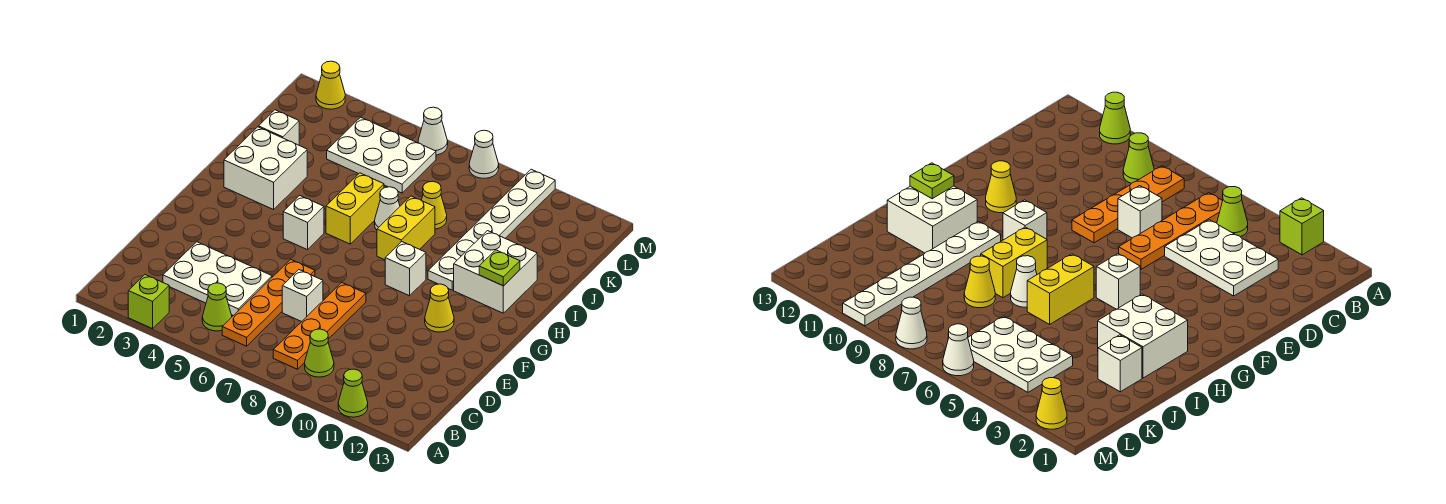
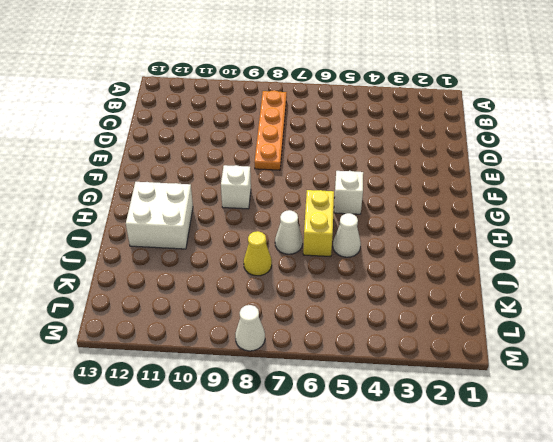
white 1x1 cone [333,213,361,257] -> white 1x1 cone moved to [418,107,448,155]
none -> lime 1x1 brick [128,275,169,329]
none -> lime 1x1 cone [338,369,368,417]
none -> lime 1x1 cone [202,283,232,331]

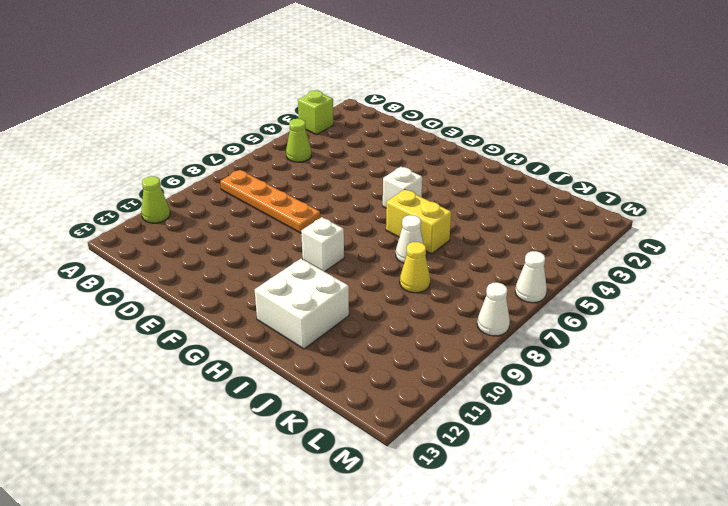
none -> orange 1x4 plate [222,259,315,346]
none -> lime 1x1 cone [305,329,334,377]
none -> white 2x3 plate [163,242,272,316]

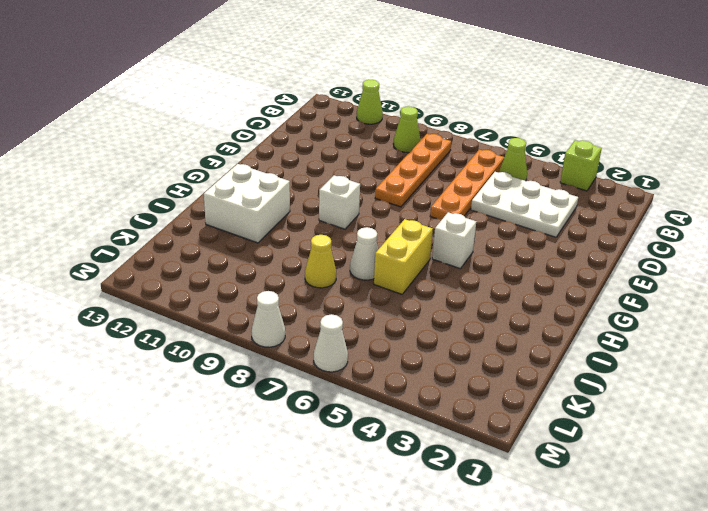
none -> white 1x1 brick [282,270,323,322]
none -> yellow 1x1 cone [425,284,454,332]
none -> white 2x2 brick [224,127,307,209]

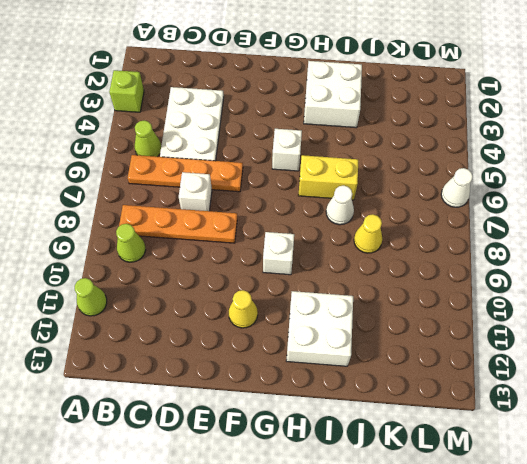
none -> yellow 1x2 brick [377,196,435,260]
none -> white 1x6 plate [428,169,555,290]
none -> white 1x1 brick [258,110,299,145]

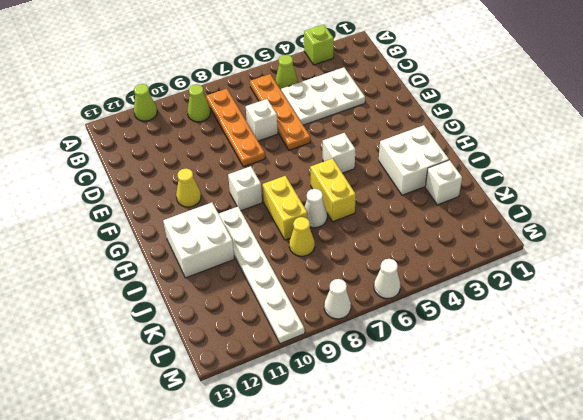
none -> white 2x3 plate [327,117,436,193]
none -> yellow 1x1 cone [316,61,345,109]
none -> lime 1x1 plate [479,250,520,286]

